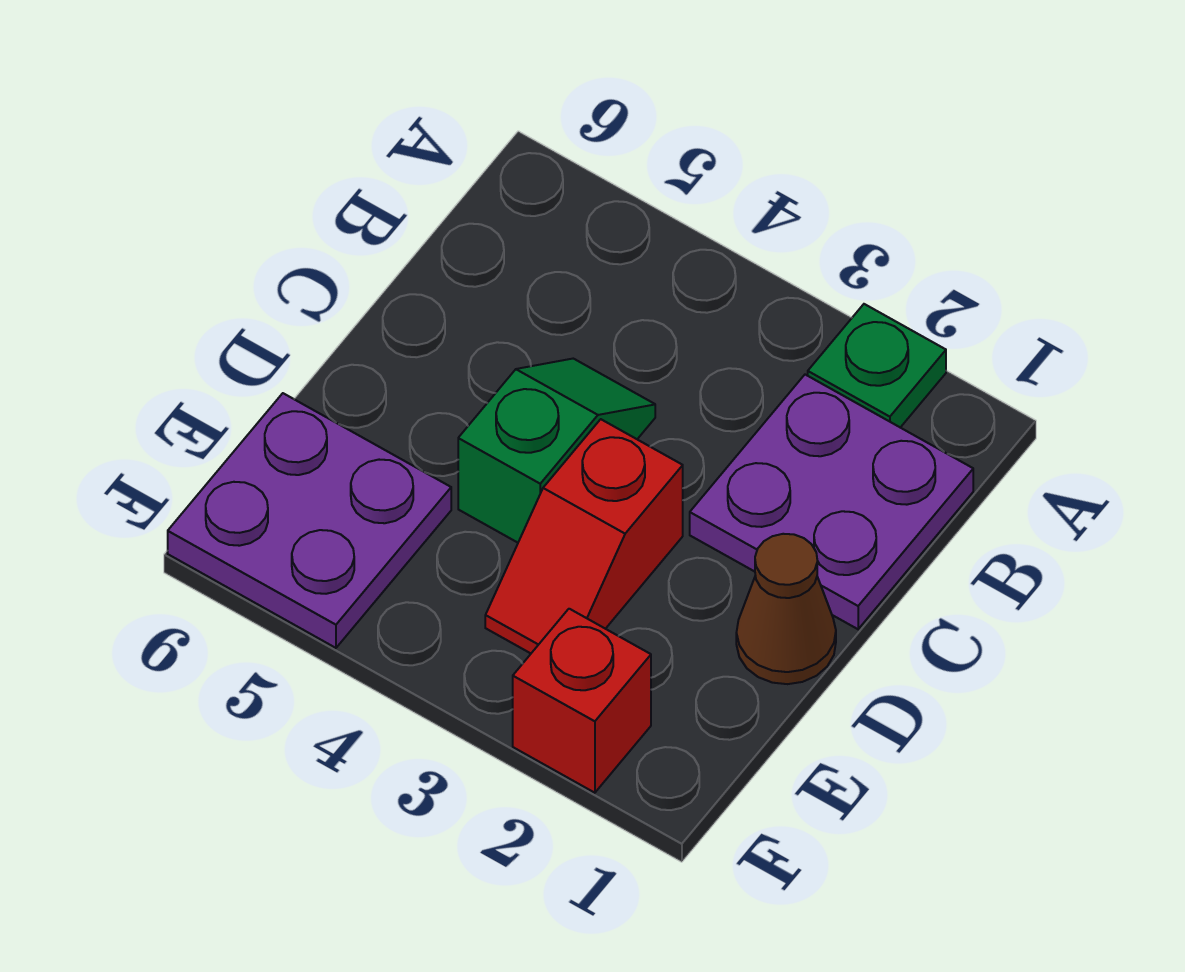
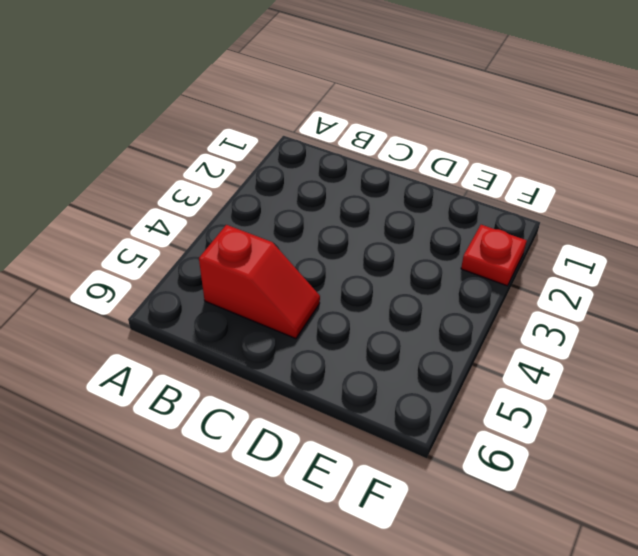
red 1x2 slope [199,225,320,339] -> red 1x2 slope moved to [485,419,683,653]
red 1x1 plate [461,225,527,286] -> red 1x1 brick [513,609,651,793]
none -> green 1x1 plate [808,304,946,427]
none -> purple 2x2 plate [690,375,973,629]

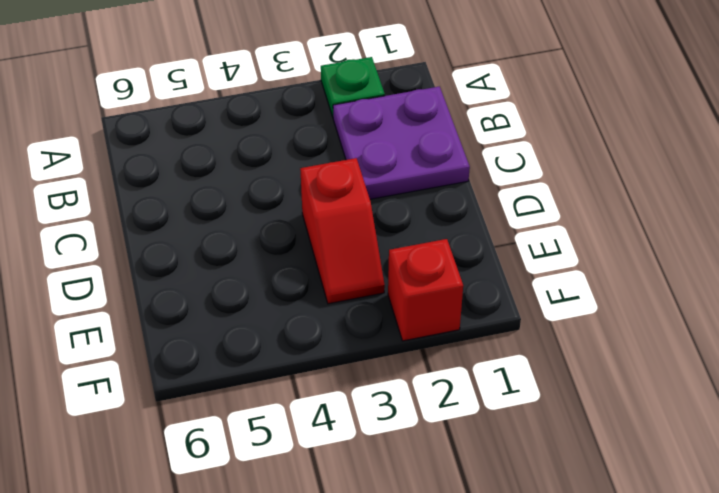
none -> green 1x2 slope [458,359,655,543]
none -> brown 1x1 cone [736,534,836,684]

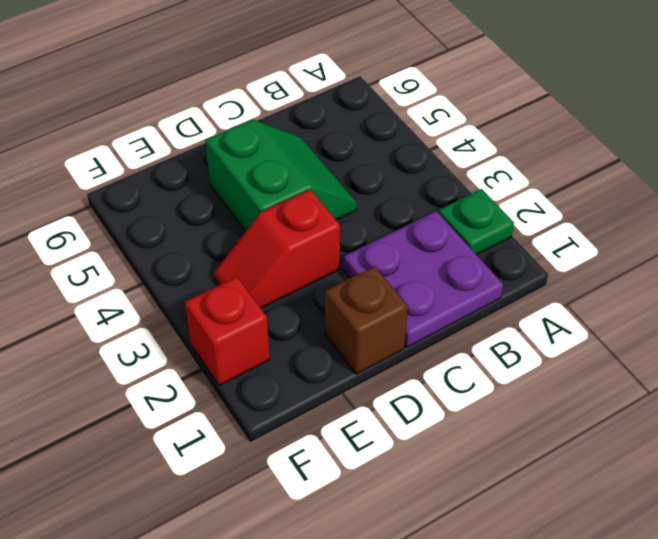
green 2x2 slope [205,120,357,231] -> green 1x2 slope [458,359,655,543]
brown 1x1 brick [325,266,408,374] -> brown 1x1 cone [736,534,836,684]
none -> purple 2x2 plate [168,393,451,648]

